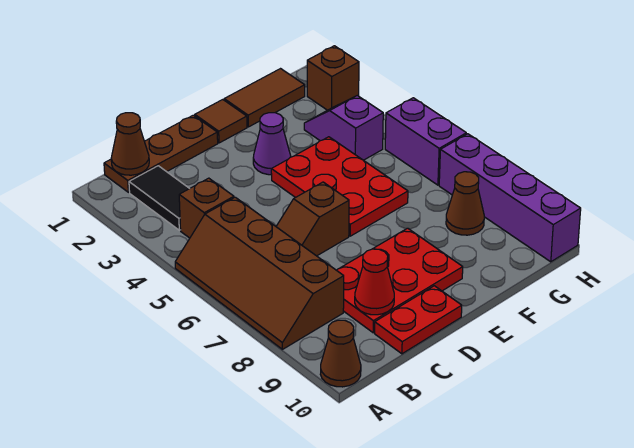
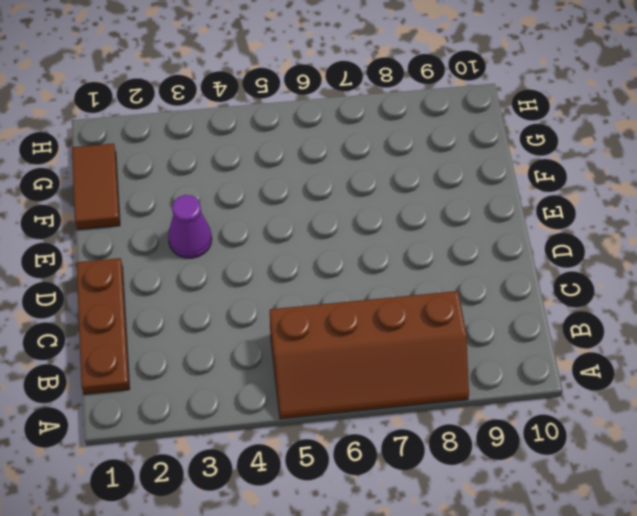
none -> brown 1x1 cone [320,320,361,387]
none -> black 1x2 tile [129,166,189,230]
none -> brown 1x1 brick [179,178,234,238]

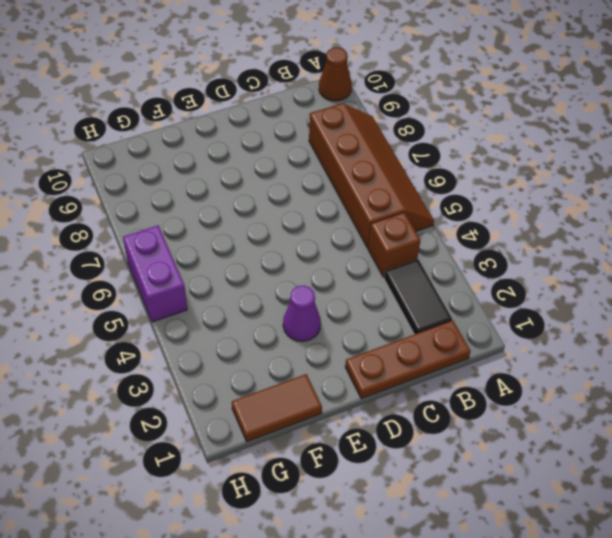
none -> brown 1x2 slope [276,182,349,256]
none -> red 2x3 plate [337,228,463,333]
none -> red 1x2 plate [375,286,462,354]

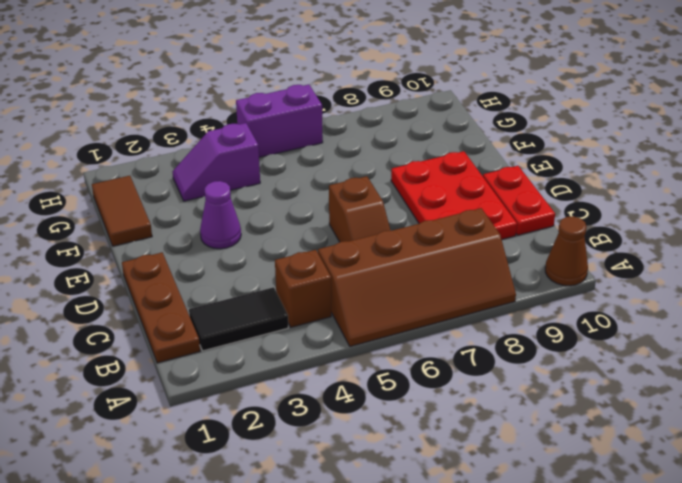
none -> brown 1x1 tile [195,100,247,143]
none -> red 2x3 plate [271,137,408,236]
none -> brown 1x1 cone [446,172,484,235]

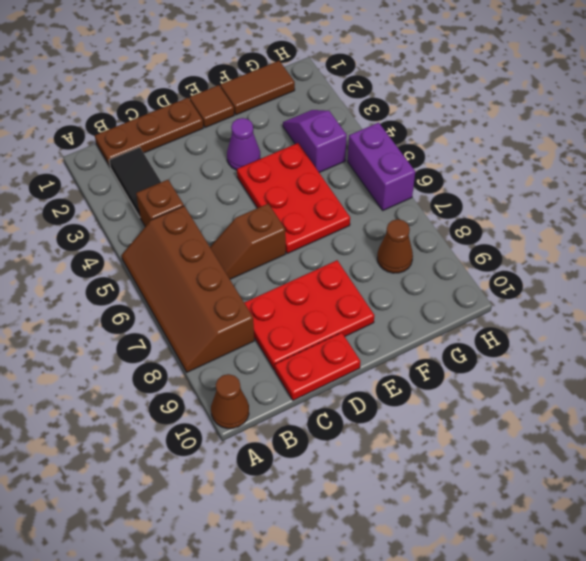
none -> brown 1x1 brick [307,46,359,110]
none -> purple 1x4 brick [439,134,581,262]
none -> brown 1x1 cone [111,113,149,175]

